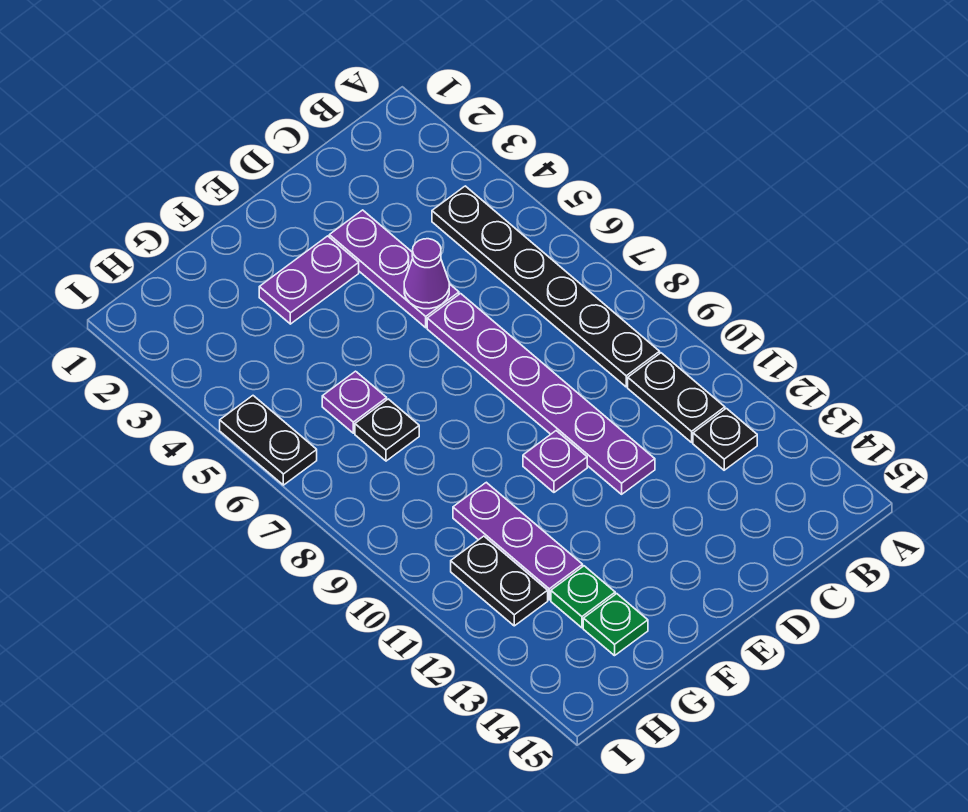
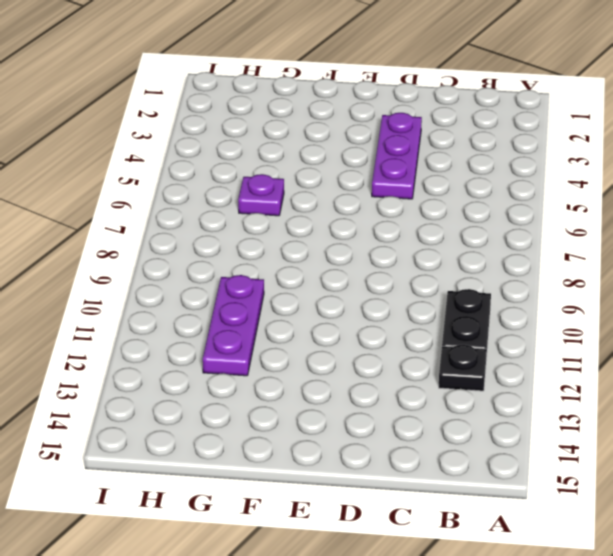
none -> black 1x6 plate [432,186,660,387]
none -> purple 1x6 plate [427,294,655,494]
none -> purple 1x2 plate [259,236,359,324]

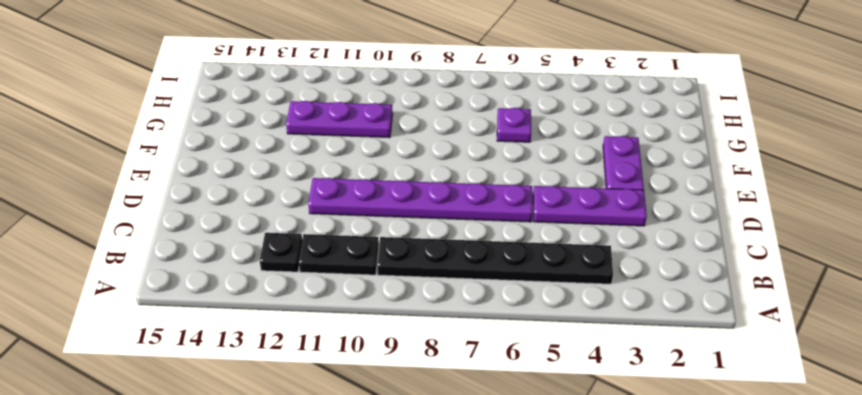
none -> purple 1x1 plate [523,431,587,492]
none -> black 1x1 plate [355,399,419,461]
none -> green 1x1 plate [551,566,615,628]

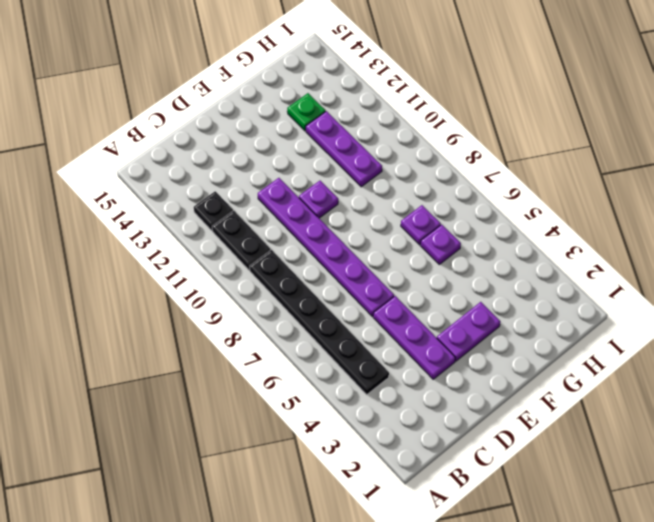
purple 1x1 plate [401,205,441,245] -> black 1x1 plate [355,399,419,461]
none -> green 1x1 plate [583,594,648,656]
none -> black 1x2 plate [451,536,548,626]
none -> black 1x2 plate [220,396,317,485]

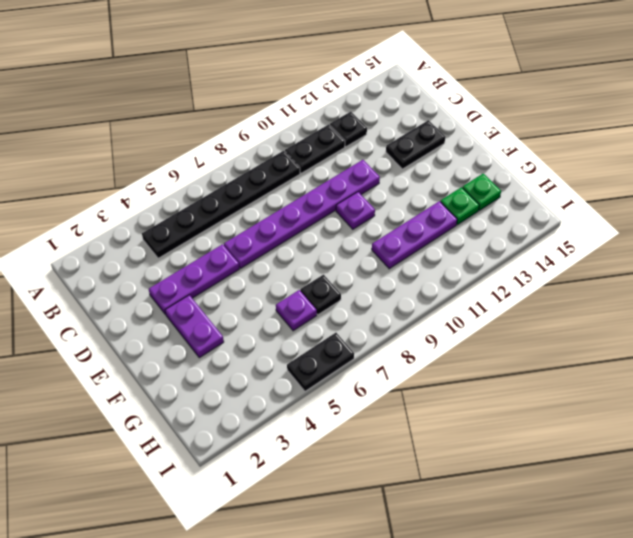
black 1x2 plate [386,120,445,169] -> black 1x2 plate moved to [451,536,548,626]
none -> purple 1x1 cone [404,239,449,309]

